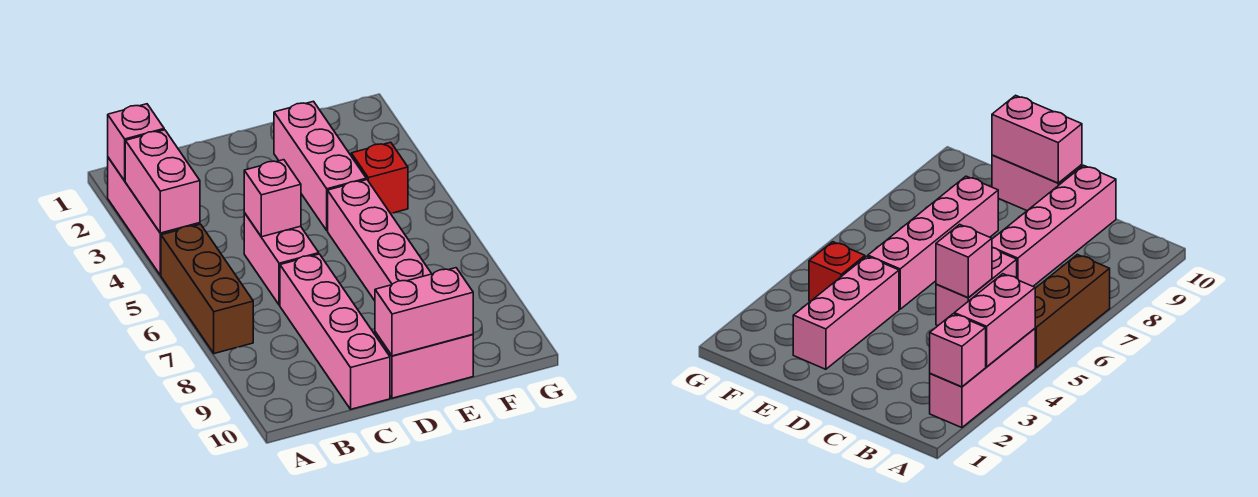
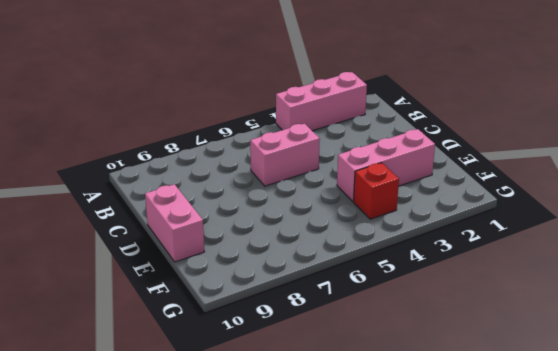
none -> brown 1x3 brick [161,224,253,354]
none -> pink 1x4 brick [280,254,390,409]
none -> pink 1x4 brick [328,180,431,301]

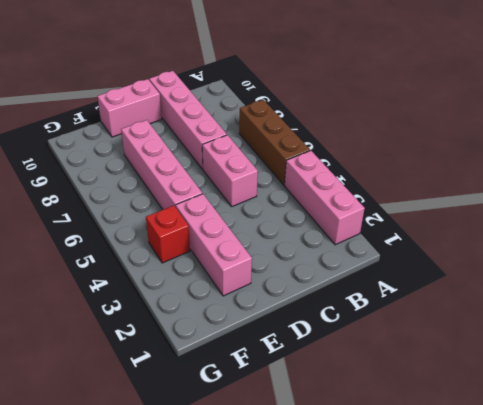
none -> pink 1x1 brick [108,104,164,181]
none -> pink 1x2 brick [125,130,200,233]
none -> pink 1x1 brick [244,160,301,237]

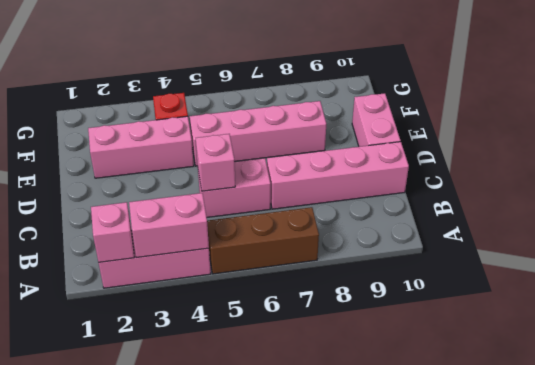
none -> pink 1x2 brick [375,268,473,356]

